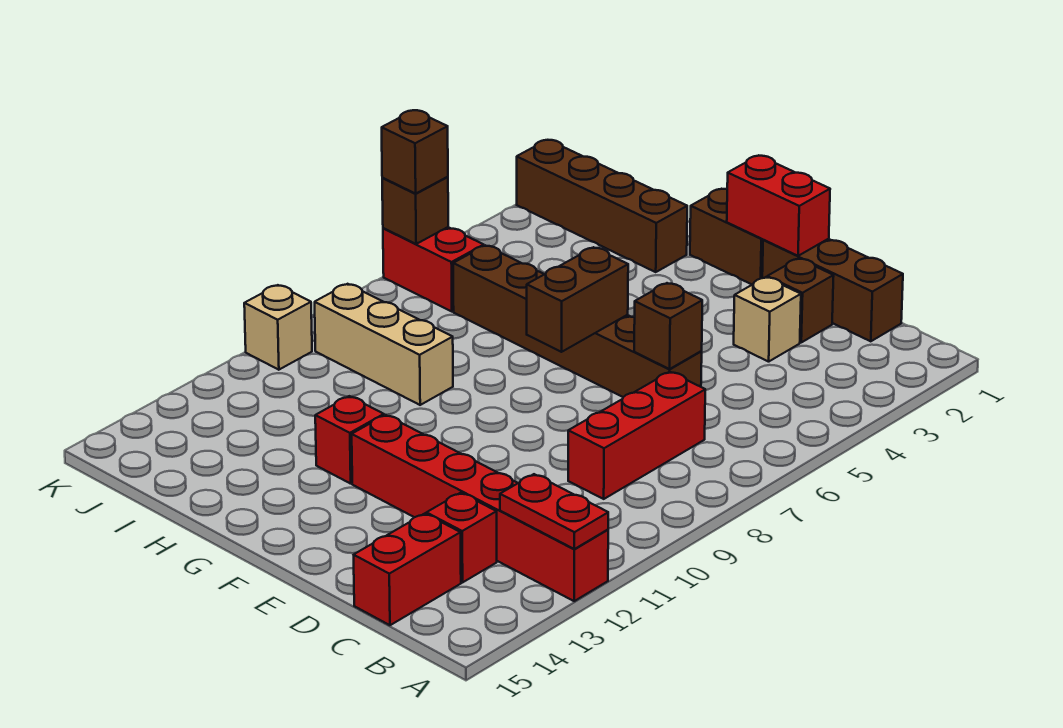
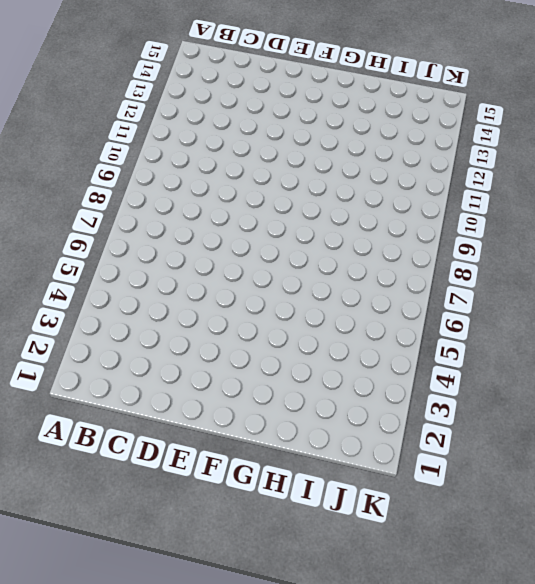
none -> red 1x6 brick [352,415,608,601]
none -> brown 1x3 brick [762,239,903,341]
none -> red 1x3 brick [568,372,705,499]

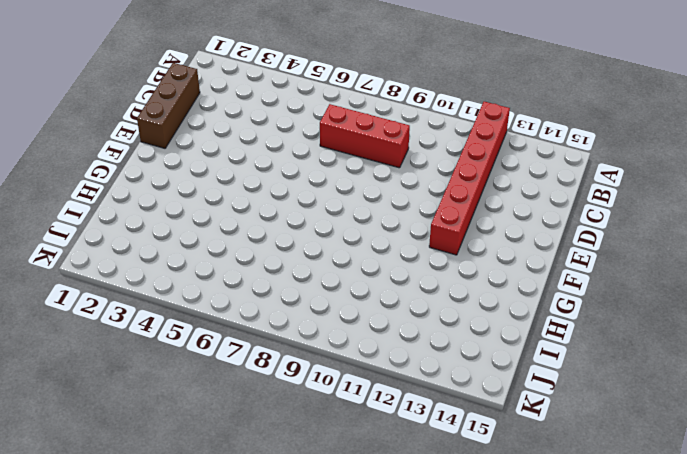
none -> red 1x1 brick [426,493,497,582]
none -> red 1x2 brick [354,514,461,625]
none -> brown 1x1 brick [767,258,834,342]

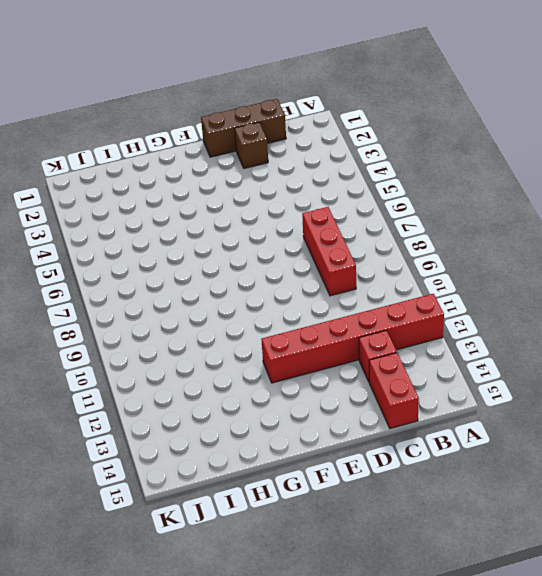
none -> tan 1x1 brick [734,277,801,362]
none -> brown 1x6 brick [453,245,702,397]
none -> brown 1x2 brick [690,189,763,285]

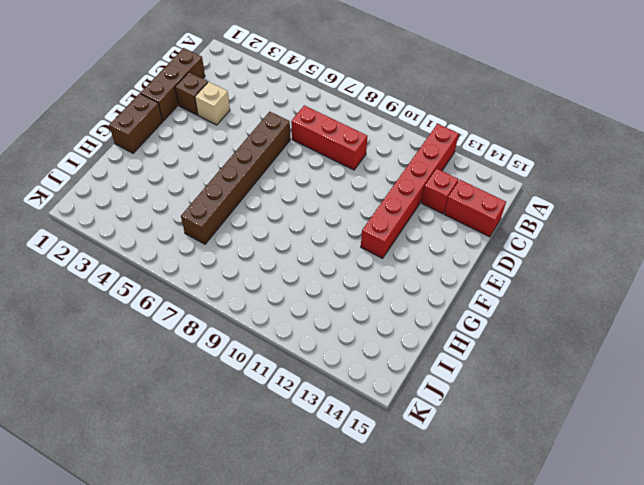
none -> red 1x1 brick [315,396,384,484]
none -> brown 1x4 brick [517,140,687,272]
none -> tan 1x3 brick [315,284,453,405]

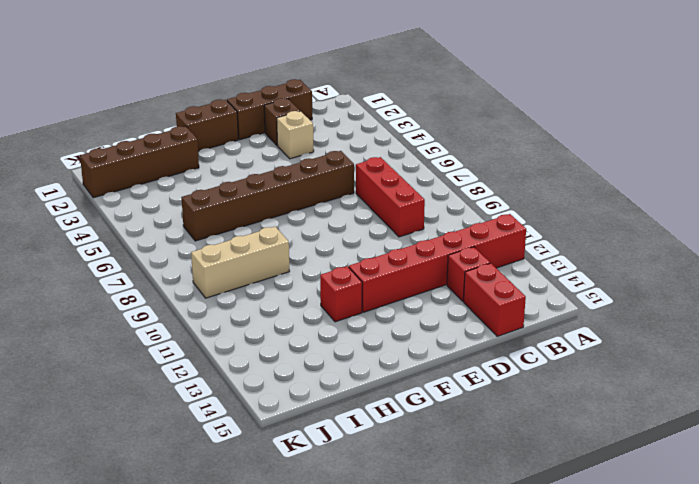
none -> red 1x2 brick [383,227,484,312]
none -> tan 1x1 brick [244,285,312,370]
none -> red 1x2 plate [500,474,608,549]

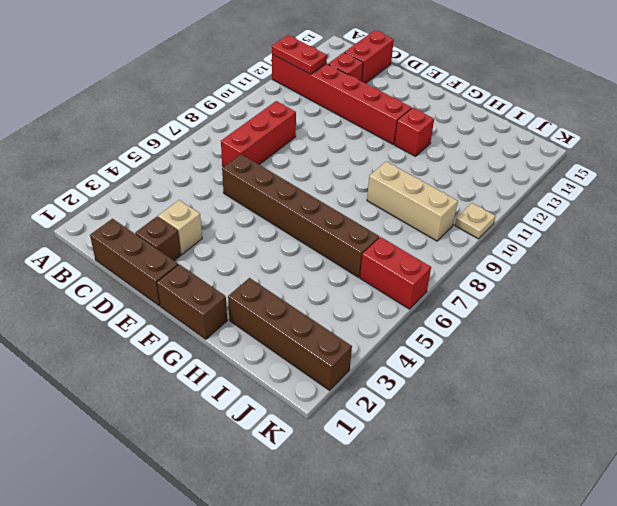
tan 1x1 plate [455,203,495,239] -> tan 1x1 brick [244,285,312,370]
none -> brown 1x1 brick [634,283,702,369]
none -> red 1x2 brick [727,156,830,256]
none -> brown 1x2 brick [527,247,628,352]

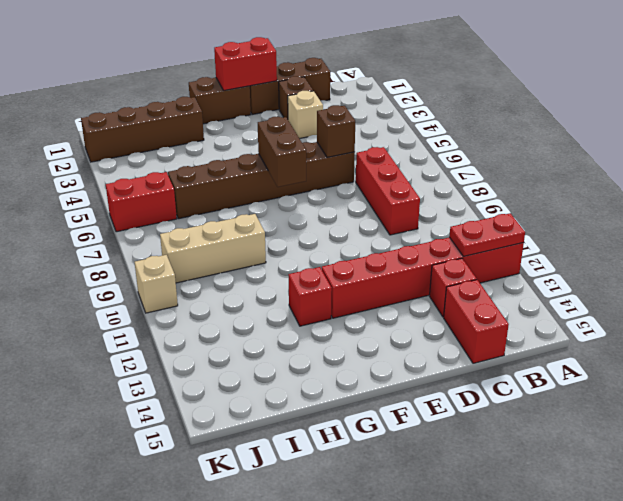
none -> brown 1x1 brick [382,177,448,244]
none -> brown 1x1 brick [382,110,448,194]

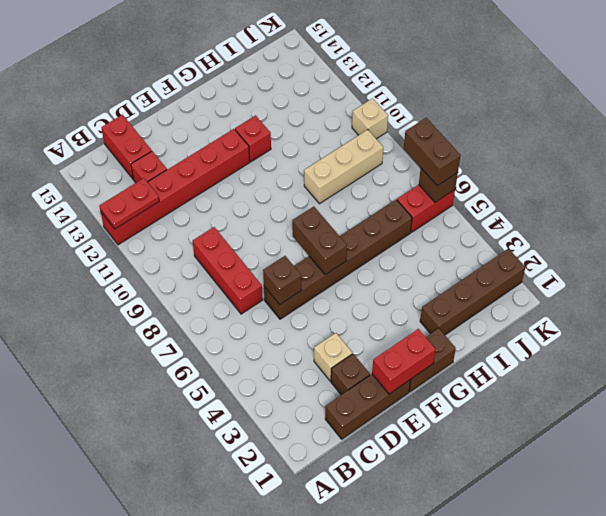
brown 1x2 brick [404,118,461,186] -> brown 1x1 brick [382,110,448,194]

